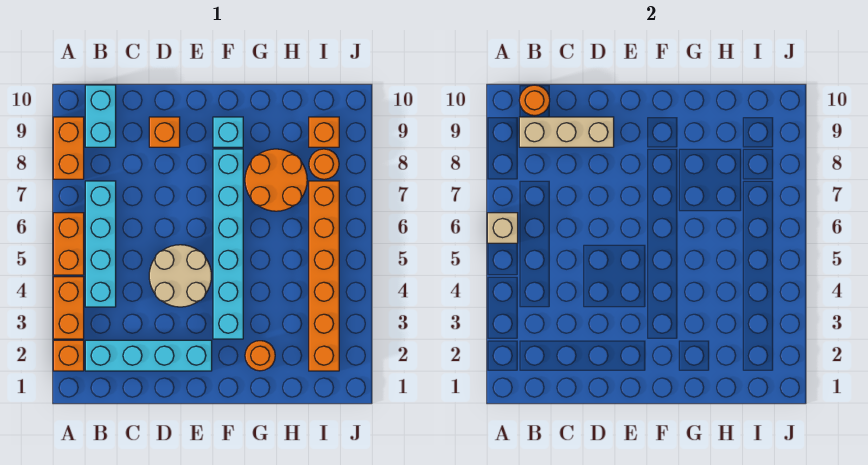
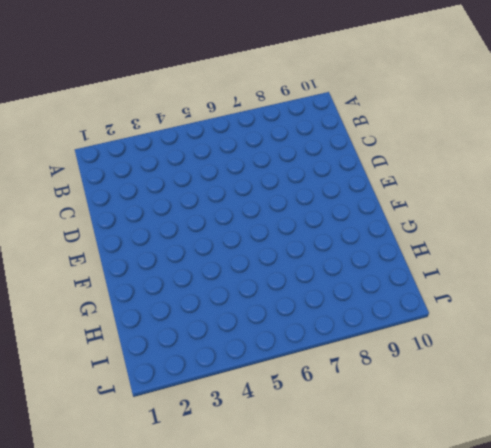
none -> orange 1x1 brick [53,340,84,371]
none -> orange 1x2 brick [53,277,84,339]
none -> orange 1x2 brick [53,213,84,275]

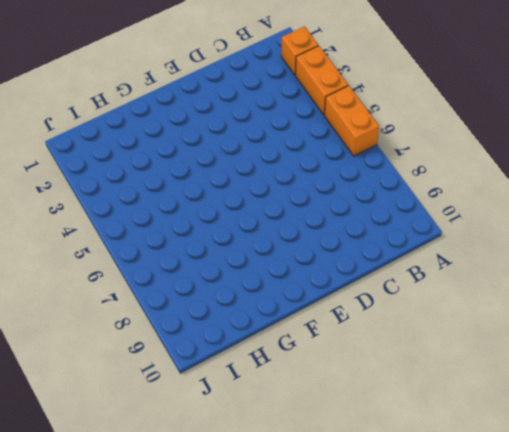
none -> orange 1x2 brick [53,117,84,179]
none -> cyan 1x4 brick [85,340,212,371]
none -> cyan 1x4 brick [85,181,116,307]

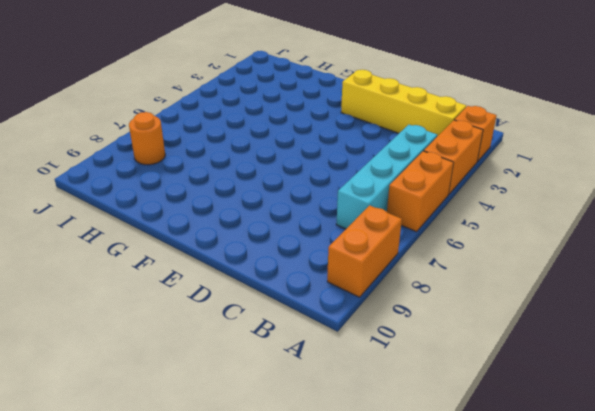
yellow 1x4 brick [341,70,466,136] -> cyan 1x4 brick [85,340,212,371]
none -> cyan 1x2 brick [85,85,116,147]
none -> tan 2x2 round brick [149,245,211,307]
none -> orange 1x1 brick [149,117,180,147]

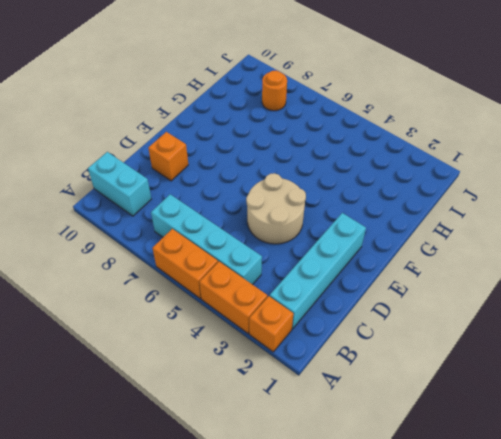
none -> orange 1x2 brick [53,117,84,179]
none -> cyan 1x6 brick [213,149,243,339]
none -> cyan 1x1 brick [213,117,243,147]

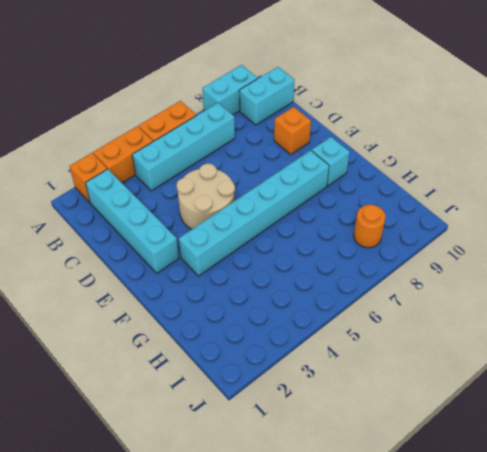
cyan 1x2 brick [202,65,258,115] -> orange 1x2 brick [53,117,84,179]
none -> orange 1x1 round brick [245,341,275,371]
none -> orange 2x2 round brick [245,149,307,211]
none -> orange 1x6 brick [309,181,339,371]

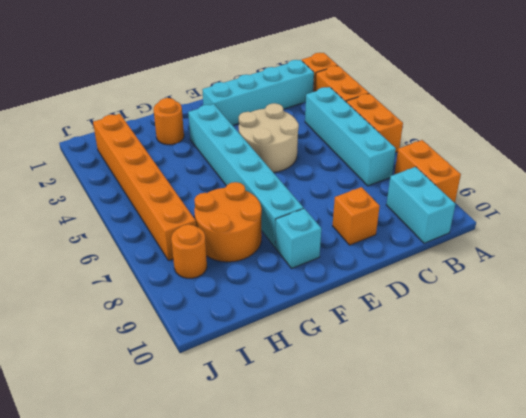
none -> orange 1x1 brick [309,117,339,147]
none -> tan 1x1 brick [487,213,518,243]
none -> tan 1x3 brick [519,117,614,147]

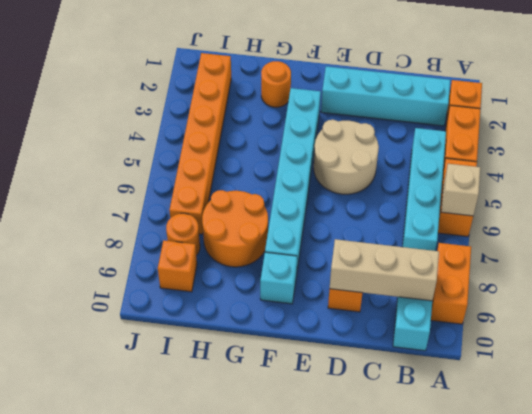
none -> orange 1x1 round brick [519,85,550,115]

